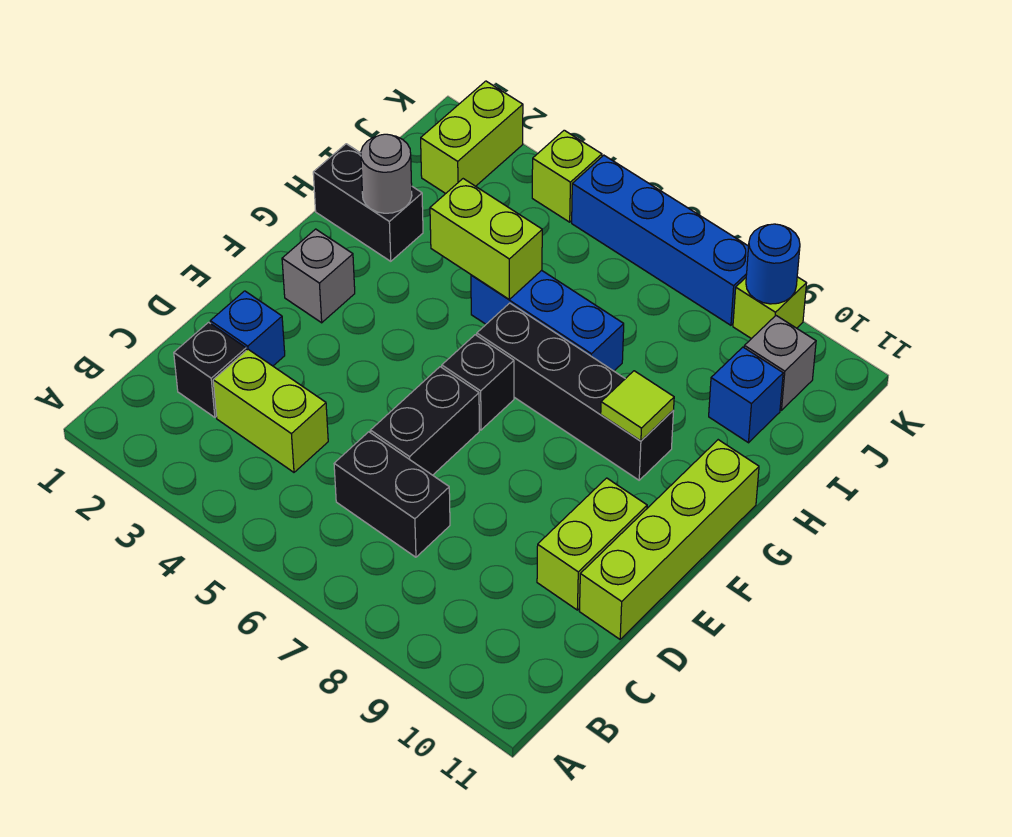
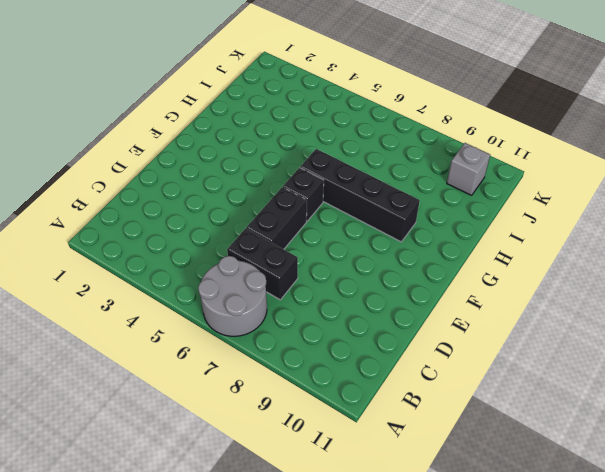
grey 2x2 round brick [198,256,267,336] -> none
none -> black 1x1 brick [174,322,246,417]
none -> lime 1x2 brick [213,349,328,472]
none -> blue 1x1 brick [210,291,285,366]

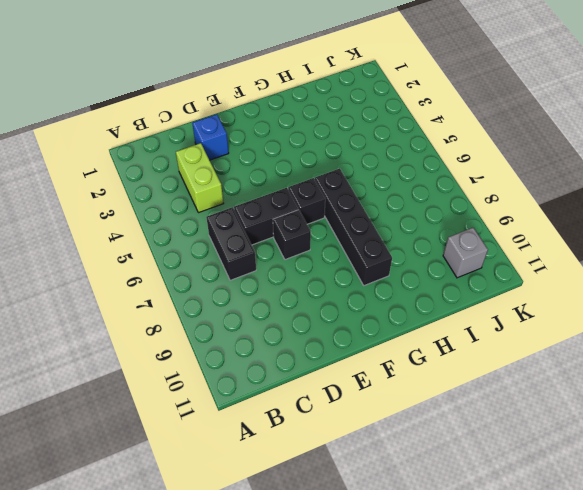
black 1x1 brick [273,210,311,260] -> black 1x1 brick moved to [174,322,246,417]
none -> lime 1x2 brick [537,478,647,610]
none -> lime 1x4 brick [579,440,759,639]
none -> grey 1x1 brick [282,229,355,323]

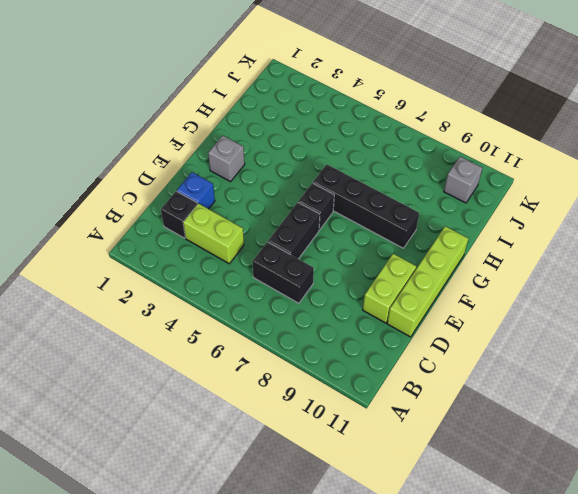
none -> black 1x2 brick [313,144,423,261]
none -> blue 1x3 brick [471,270,624,371]
none -> blue 1x1 brick [709,347,783,443]

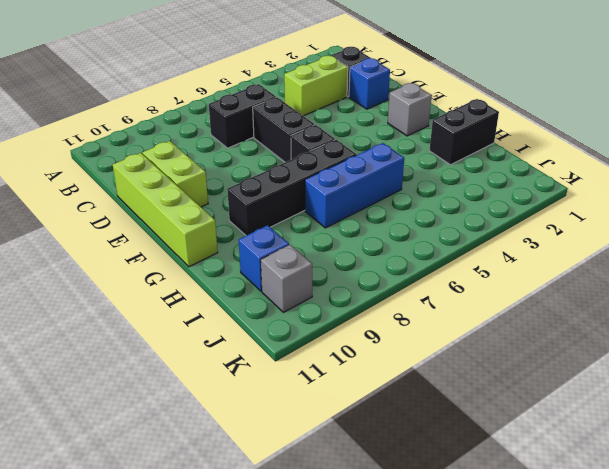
none -> lime 1x2 brick [421,81,523,194]
none -> lime 1x1 brick [532,130,602,222]
none -> blue 1x4 brick [572,155,749,325]

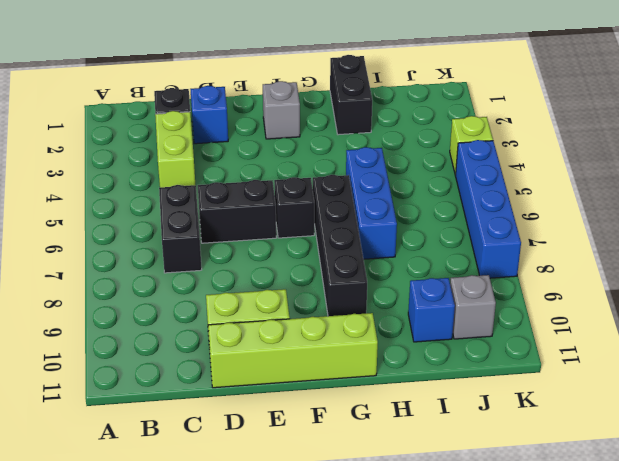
none -> lime 1x2 brick [421,81,523,194]
none -> lime 1x1 brick [733,277,807,339]
none -> lime 1x1 tile [601,371,674,441]

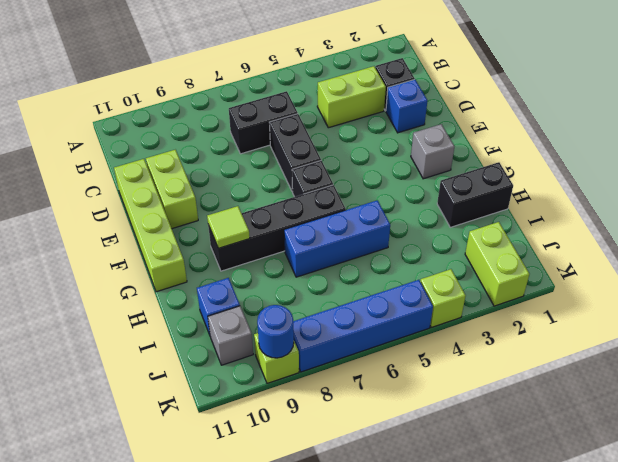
none -> grey 1x1 round brick [361,134,412,213]
none -> lime 1x2 brick [430,179,542,299]

